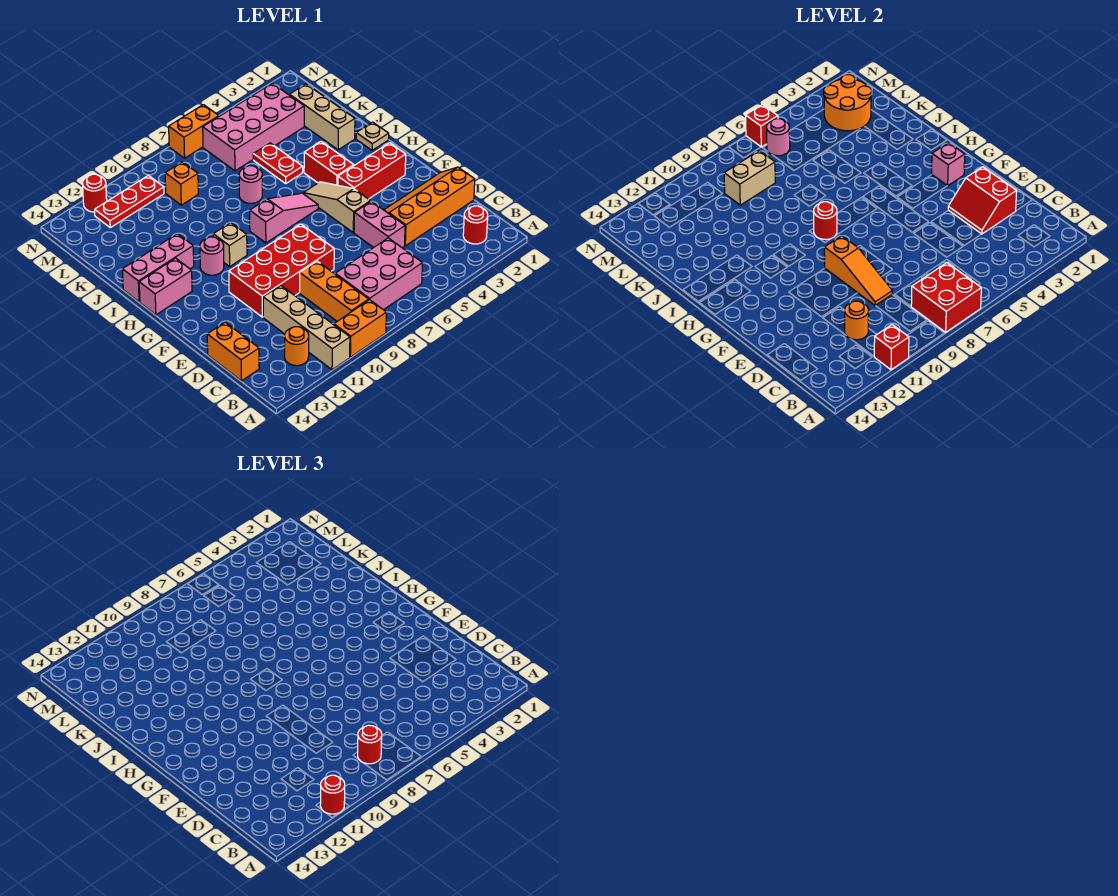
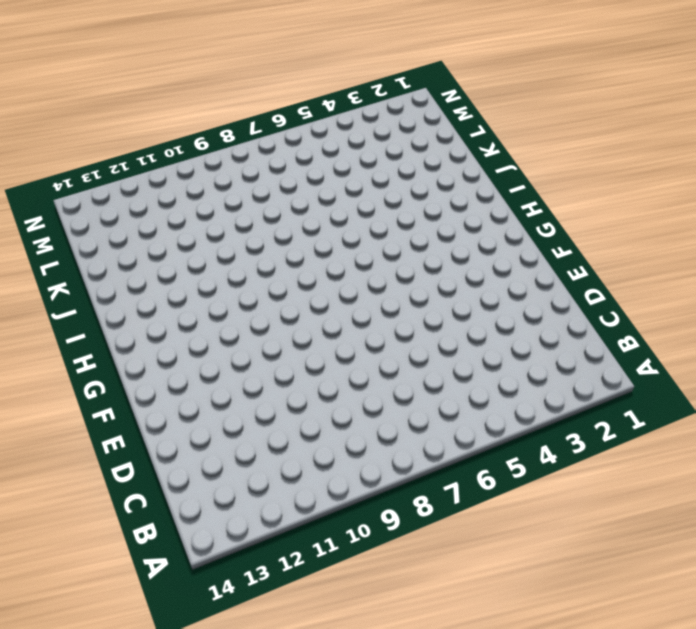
none -> orange 1x2 brick [334,300,386,357]
none -> tan 1x4 brick [263,285,350,370]
none -> red 1x1 round brick [463,206,488,244]
none -> pink 2x3 brick [335,238,423,310]

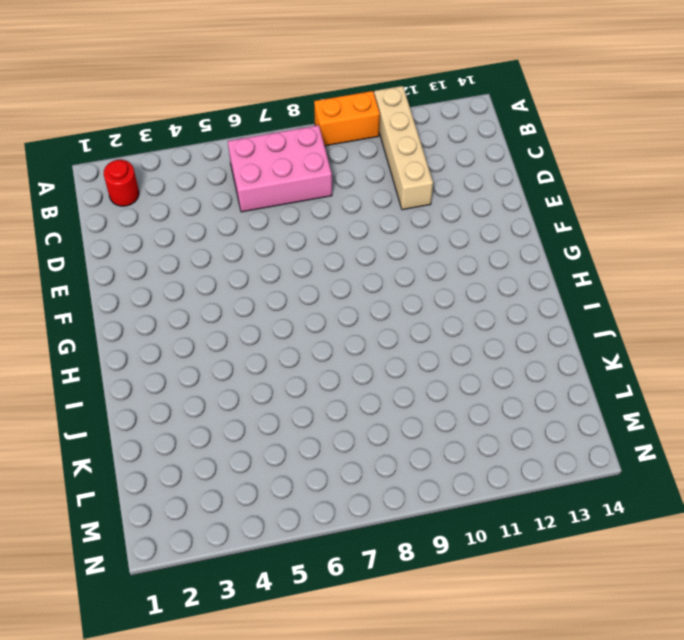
none -> orange 1x3 brick [300,261,369,321]
none -> orange 1x1 round brick [285,327,309,366]
none -> orange 1x2 brick [207,322,259,381]
none -> orange 2x4 slope [384,167,475,246]

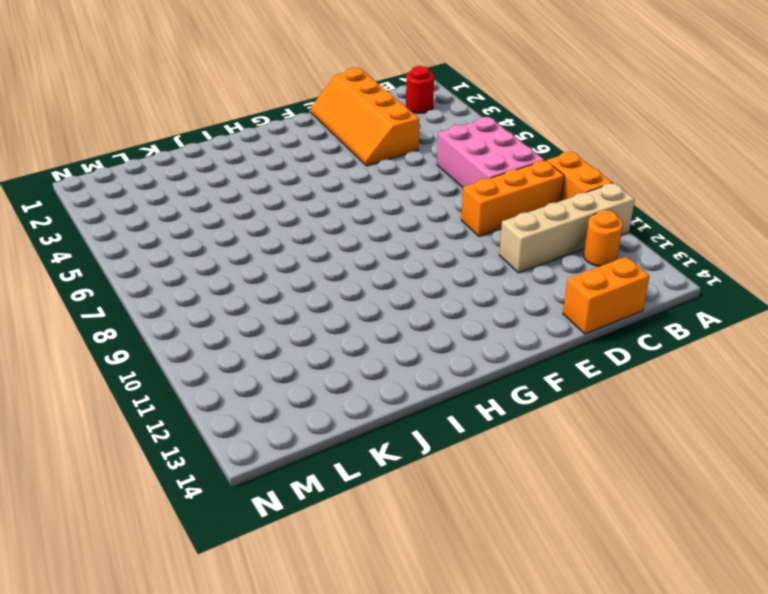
none -> pink 1x2 brick [354,201,405,248]
none -> red 2x4 brick [229,224,334,317]
none -> tan 1x3 slope [303,182,371,232]
none -> red 1x3 brick [338,143,406,199]

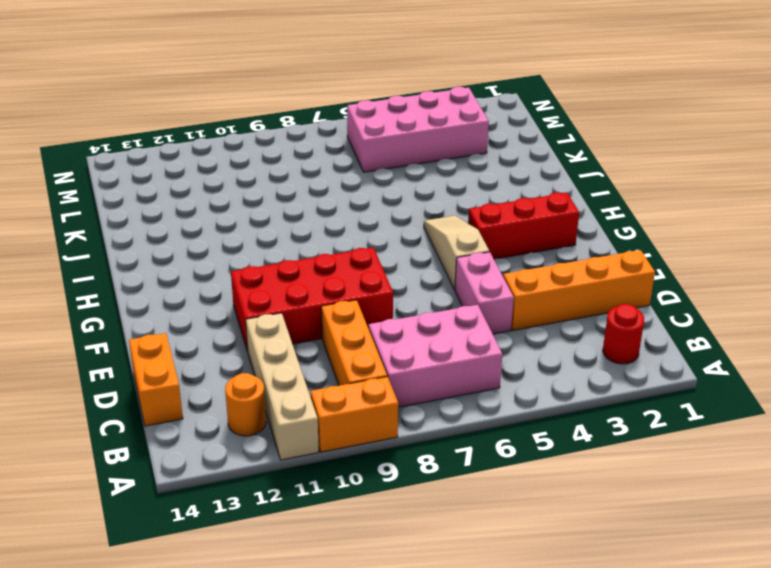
none -> red 1x2 brick [304,142,354,185]
none -> pink 1x3 slope [250,193,318,243]
none -> tan 1x1 brick [213,223,247,266]
none -> pink 1x1 round brick [200,237,224,275]

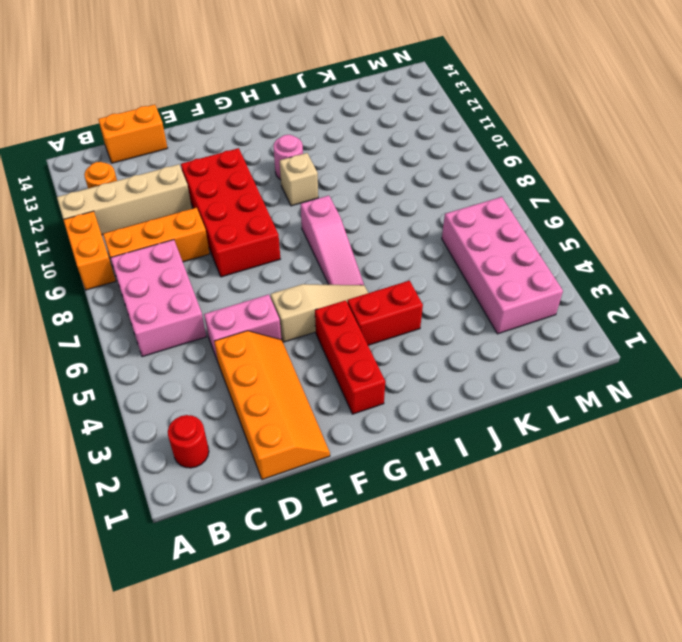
none -> pink 1x2 brick [139,258,192,315]
none -> tan 1x1 plate [356,122,389,150]
none -> pink 1x3 brick [122,234,194,302]
none -> tan 1x3 brick [290,84,355,150]

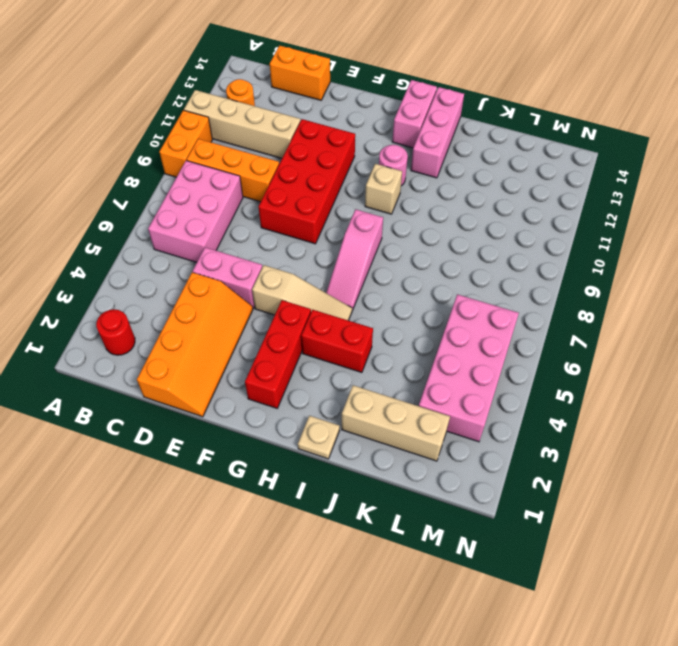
none -> red 1x2 plate [253,143,303,183]
none -> pink 1x1 round brick [239,166,262,203]
none -> orange 1x1 brick [165,162,198,205]
none -> red 1x3 plate [95,175,164,228]

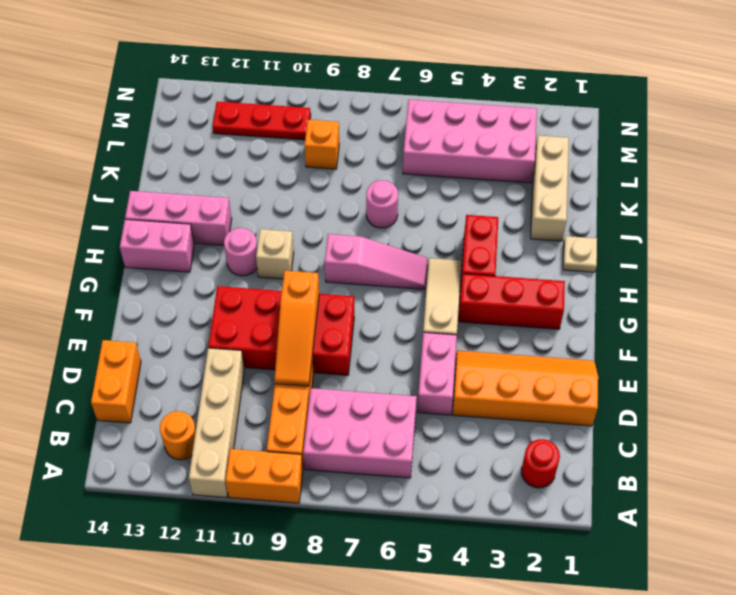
none -> red 1x2 plate [253,143,303,183]
none -> orange 1x2 brick [169,105,219,158]
none -> red 1x1 round brick [83,174,107,212]
none -> red 2x2 brick [911,263,981,332]

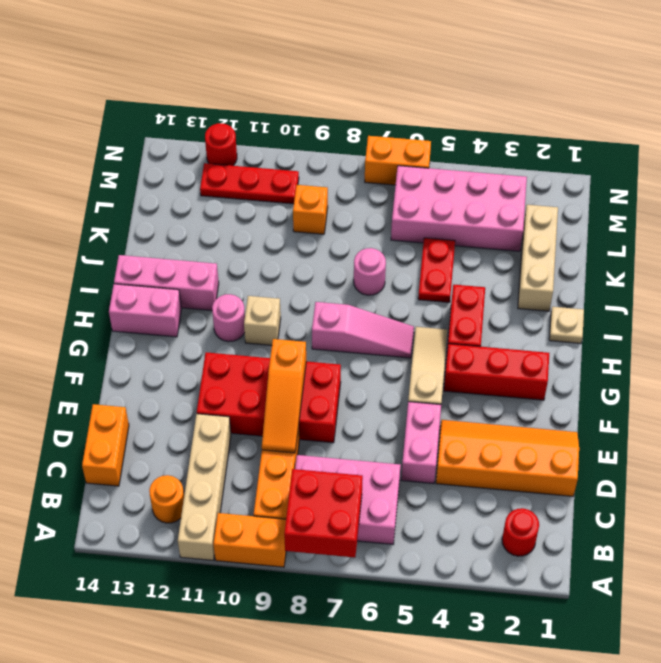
none -> red 1x1 brick [874,325,909,370]
none -> orange 1x1 round brick [845,301,869,340]
none -> red 2x2 slope [948,167,1017,234]
none -> pink 1x1 brick [932,143,965,186]

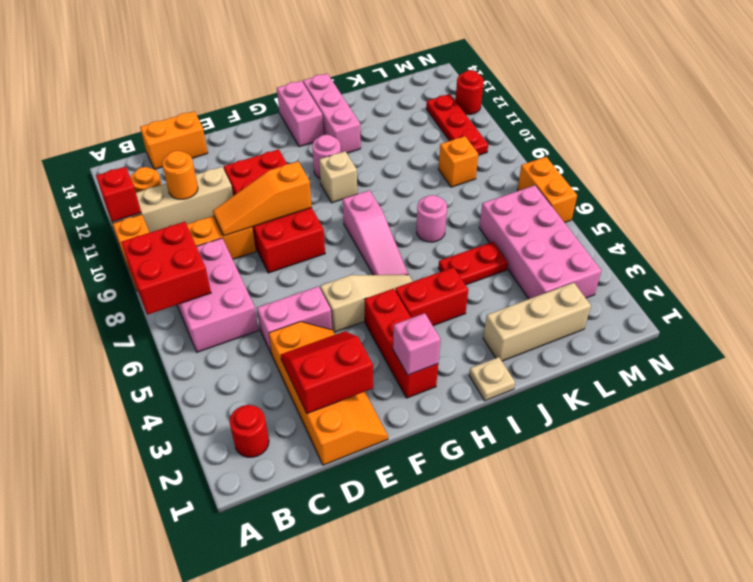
none -> red 1x1 round brick [814,202,837,240]
none -> orange 2x2 round brick [824,75,872,131]
none -> tan 1x2 brick [724,151,775,205]
none -> pink 1x1 round brick [767,119,790,156]

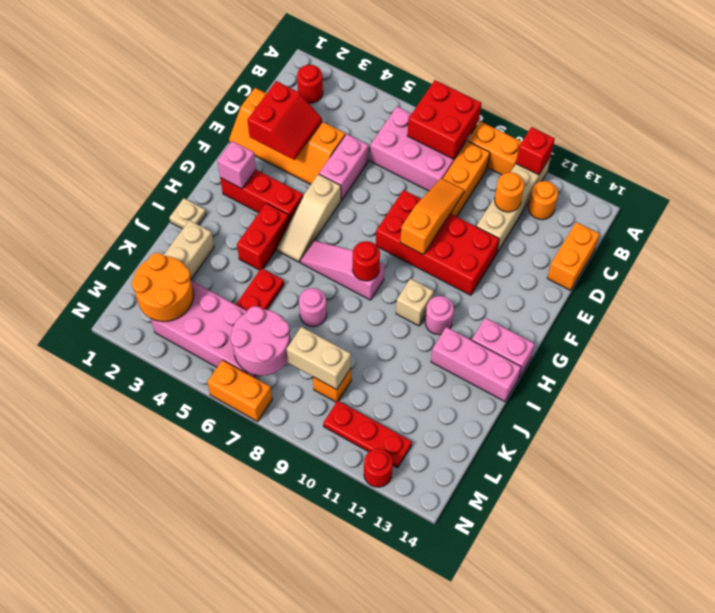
pink 2x2 round brick [230,306,290,376] -> pink 1x1 round brick [767,119,790,156]
none -> red 1x1 brick [745,105,778,147]
none -> red 1x1 round brick [320,775,345,814]
none -> red 1x1 round brick [358,725,382,764]

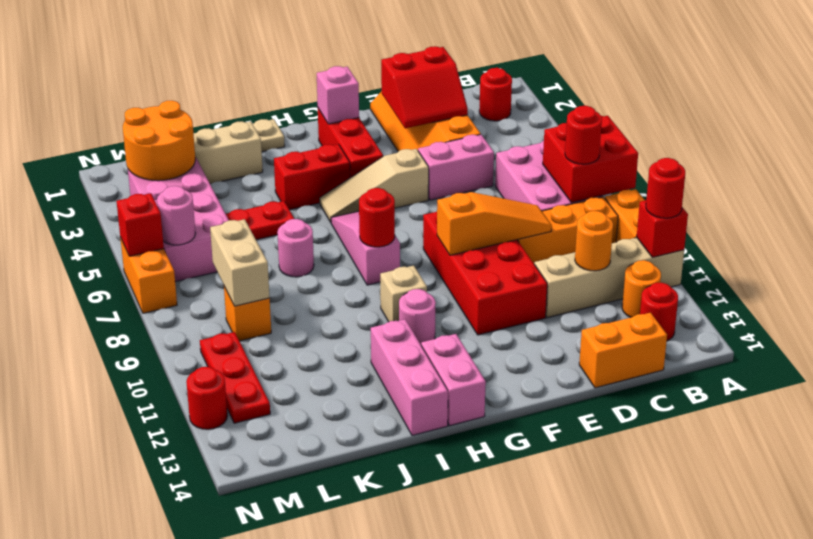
red 1x1 round brick [640,283,678,341] -> none

